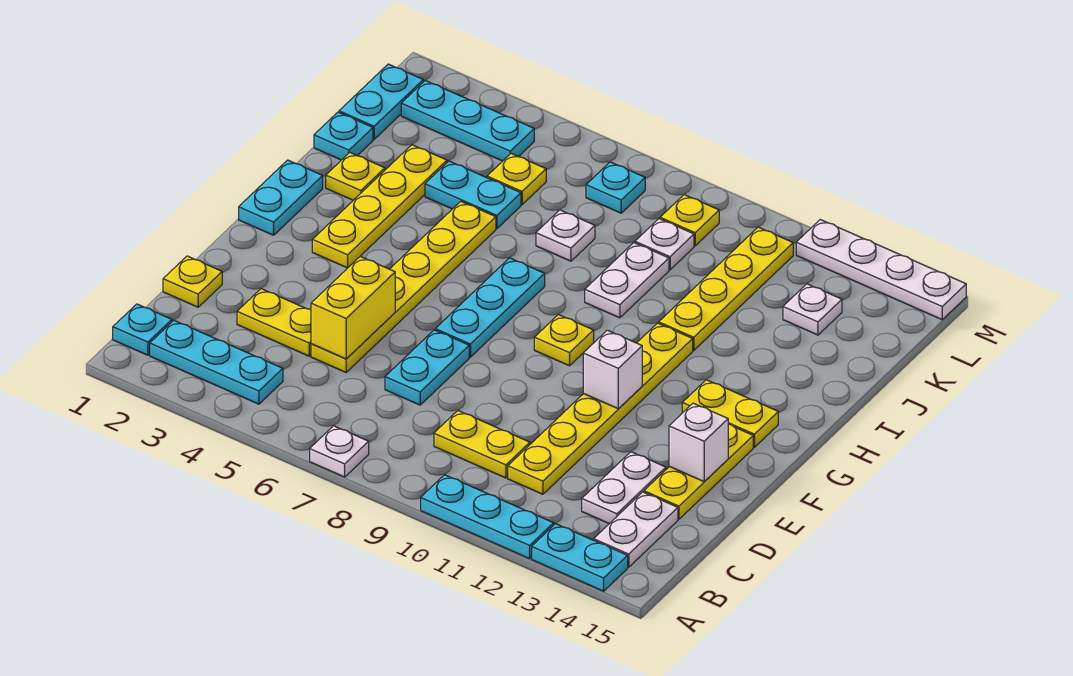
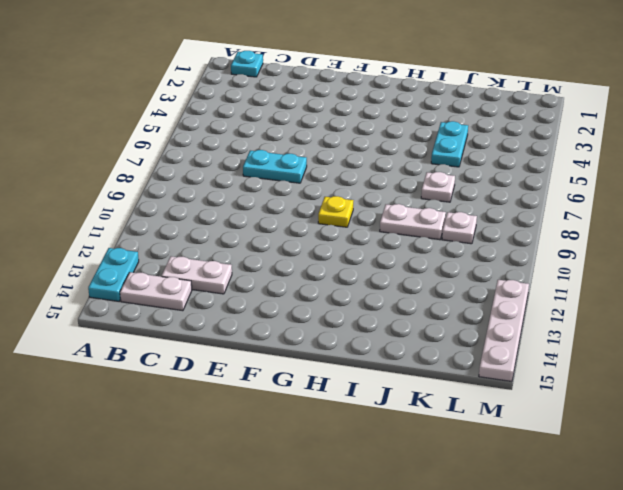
none -> white 1x1 plate [310,426,369,477]
none -> cyan 1x3 plate [421,475,554,559]
none -> cyan 1x3 plate [150,320,283,404]
none -> yellow 1x2 plate [434,411,530,478]

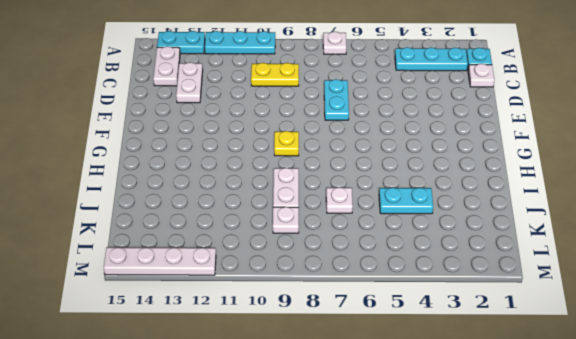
white 1x1 plate [468,64,494,87] -> white 1x1 plate moved to [783,284,842,335]
none -> yellow 1x6 plate [508,323,693,494]
none -> yellow 1x1 plate [163,256,222,307]
none -> yellow 1x2 plate [237,289,311,356]
none -> yellow 1x6 plate [311,201,496,372]

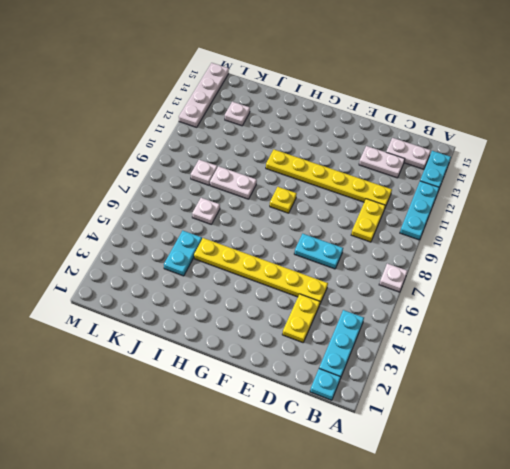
none -> yellow 1x1 plate [163,256,222,307]
none -> yellow 1x3 plate [644,424,753,519]
none -> cyan 1x3 plate [435,258,545,357]
none -> cyan 1x2 plate [239,160,323,235]

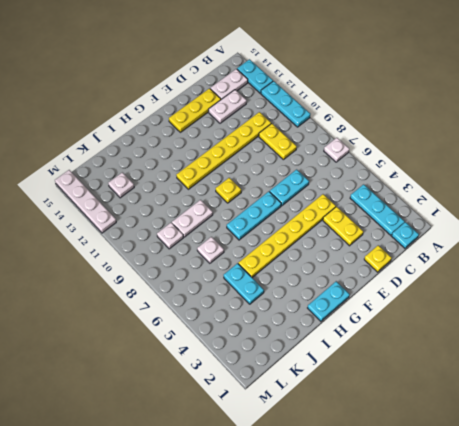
none -> yellow 1x4 plate [312,145,447,268]
none -> yellow 1x2 plate [682,380,778,447]
none -> yellow 1x1 plate [326,153,385,200]
none -> yellow 1x4 plate [659,227,793,350]

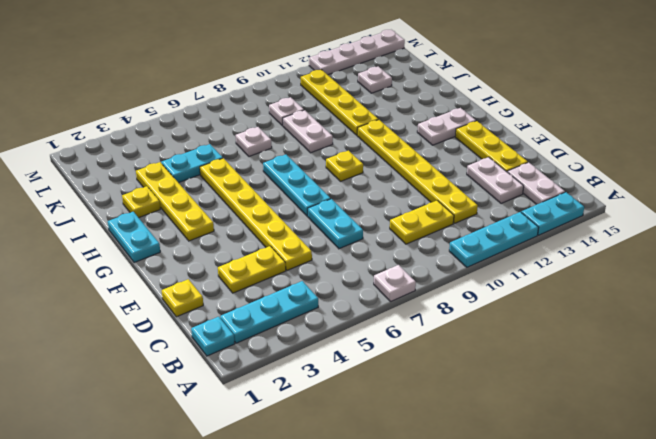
white 1x2 plate [417,108,476,145] -> yellow 1x2 plate [682,380,778,447]
none -> cyan 1x1 plate [314,112,373,160]
none -> cyan 1x2 plate [339,64,423,139]
none -> yellow 1x1 plate [487,153,546,204]
none -> cyan 1x3 plate [401,80,534,161]

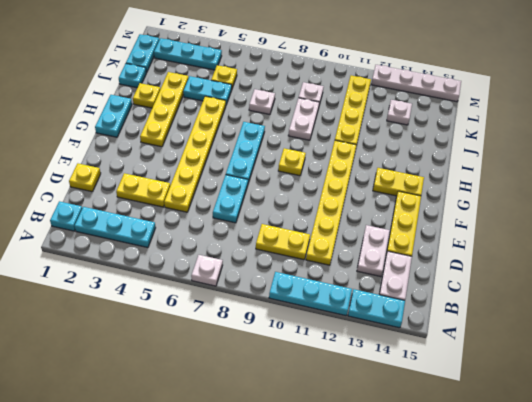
none -> cyan 1x1 plate [586,162,645,213]
none -> yellow 1x1 plate [660,195,719,246]
none -> yellow 1x2 brick [311,256,395,359]
none -> white 1x1 brick [669,403,728,482]

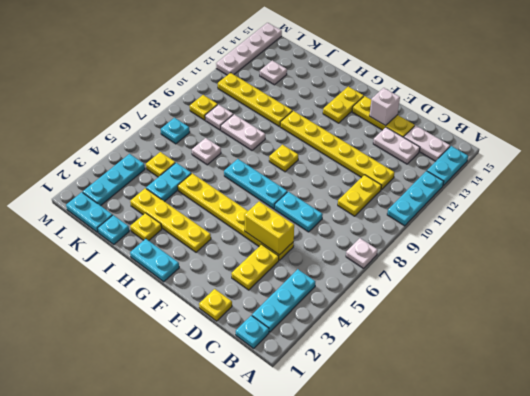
none -> white 1x1 brick [583,330,642,409]

